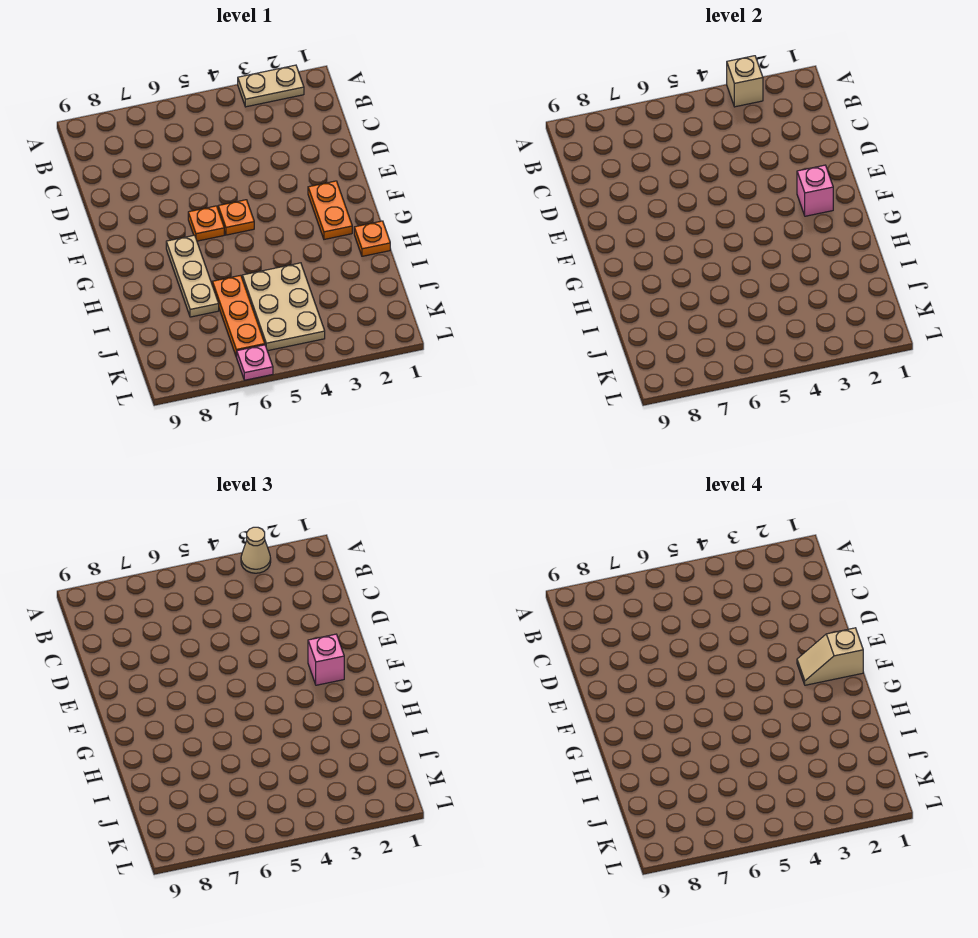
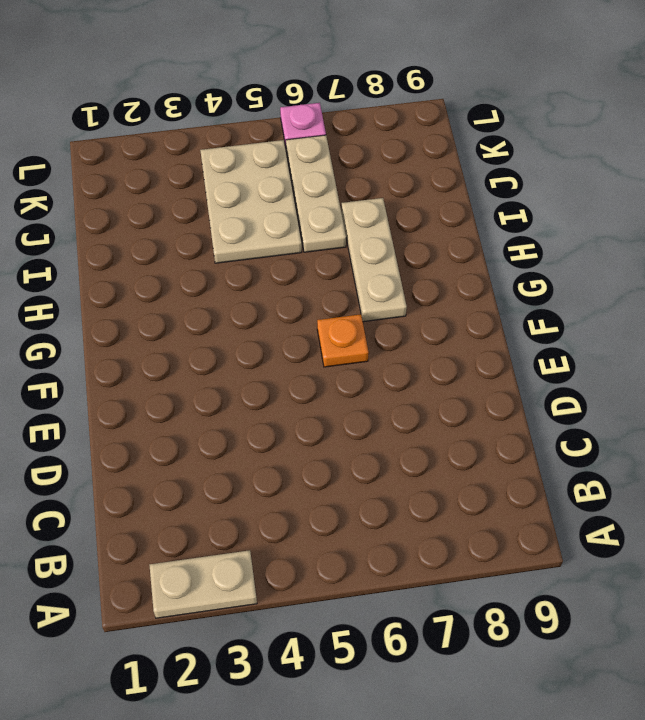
tan 1x3 plate [286,135,346,252] -> orange 1x3 plate [212,275,265,357]
none -> orange 1x2 plate [308,181,352,239]
none -> orange 1x1 plate [218,200,254,235]
none -> orange 1x1 plate [354,221,390,256]

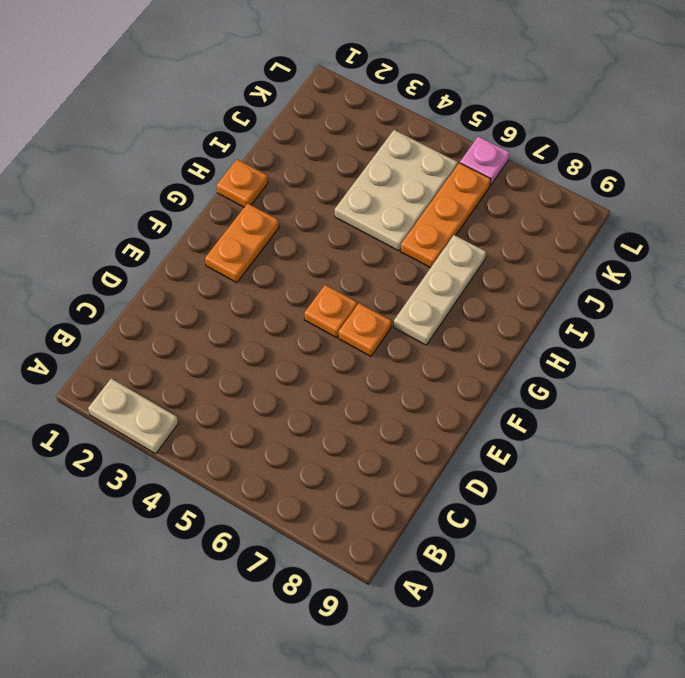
none -> tan 1x1 brick [727,56,763,107]
none -> pink 1x1 brick [797,165,833,216]
none -> tan 1x1 cone [241,527,271,573]

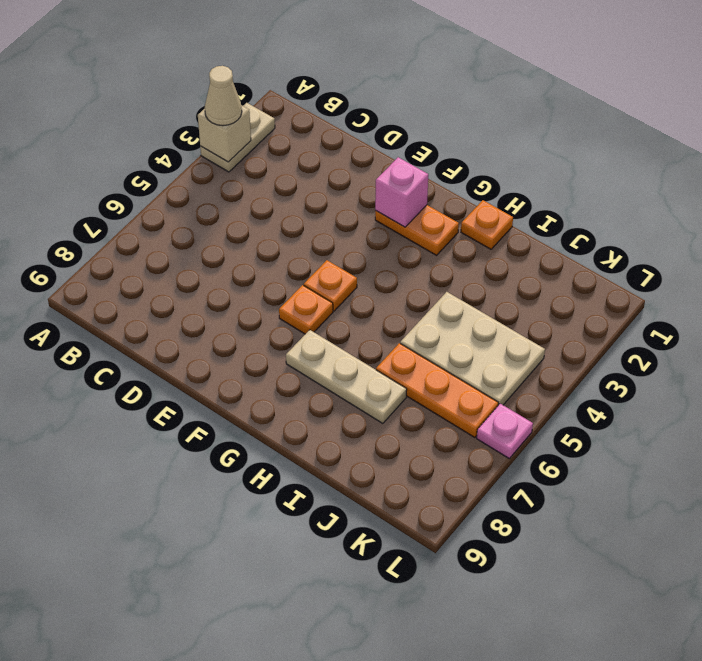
none -> pink 1x1 brick [308,634,344,685]
none -> tan 1x2 slope [797,628,863,685]

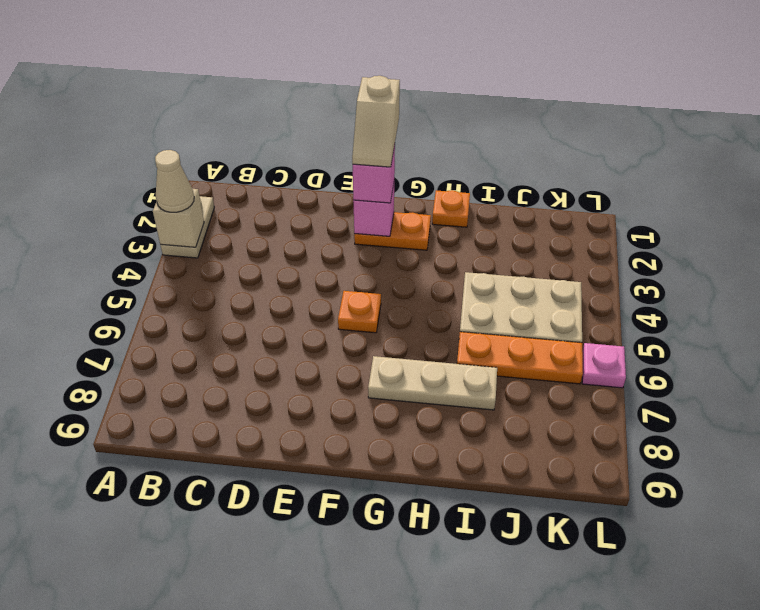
none -> orange 1x1 plate [188,206,224,241]

